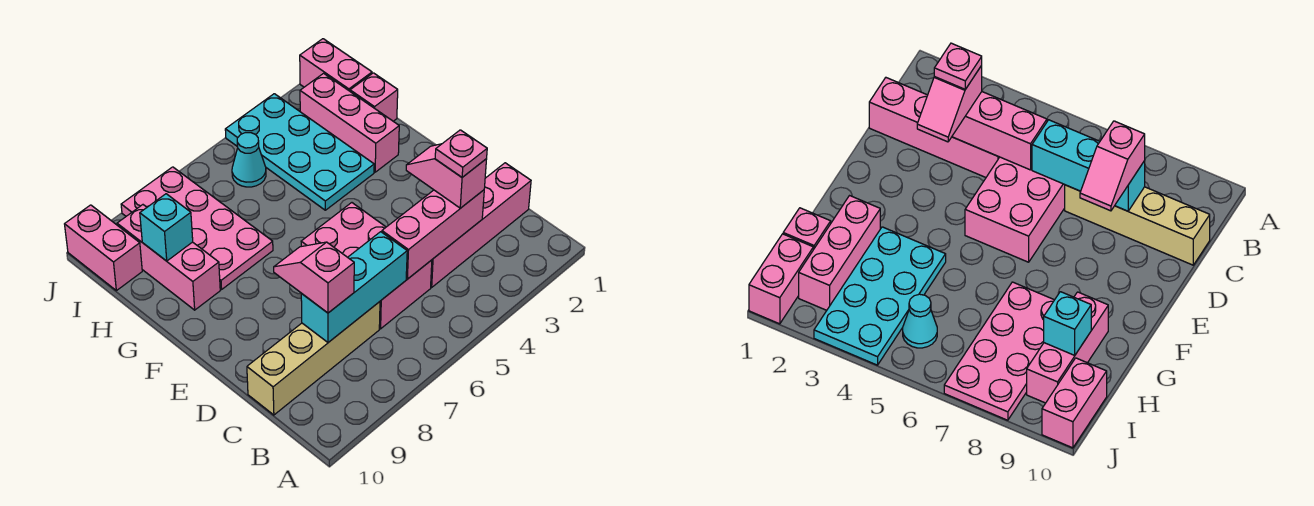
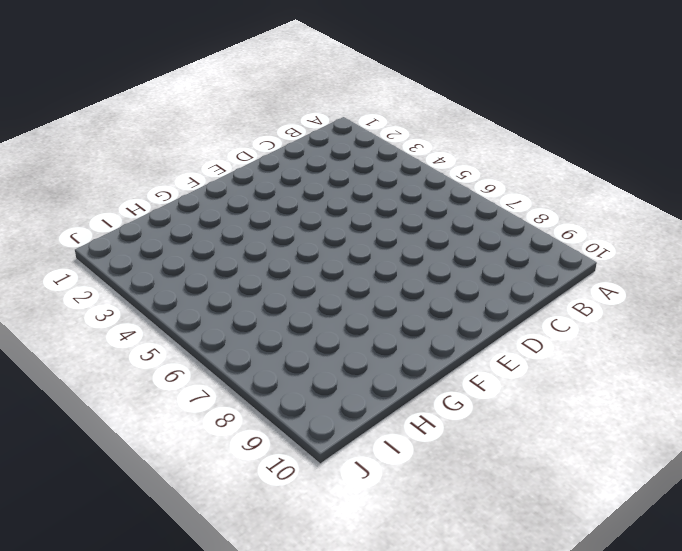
none -> pink 1x4 brick [431,163,531,287]
none -> pink 2x3 brick [301,203,432,329]
none -> tan 1x4 brick [247,302,380,415]

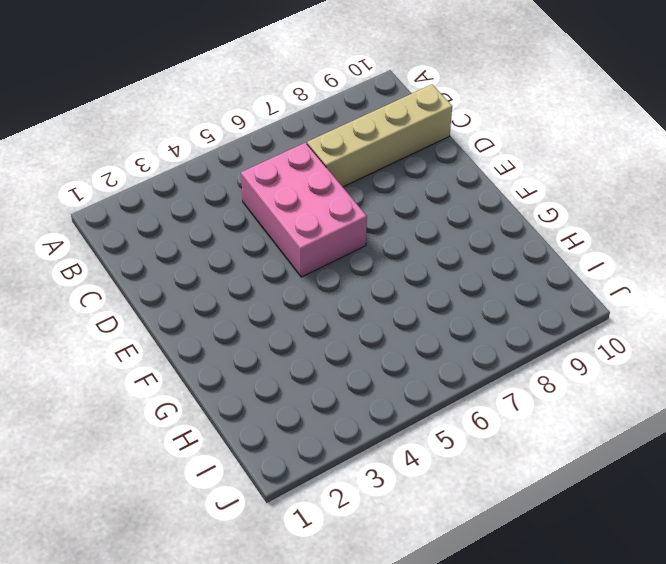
none -> pink 1x4 brick [431,163,531,287]
none -> pink 1x3 brick [300,73,399,172]
none -> cyan 2x4 plate [225,94,374,210]

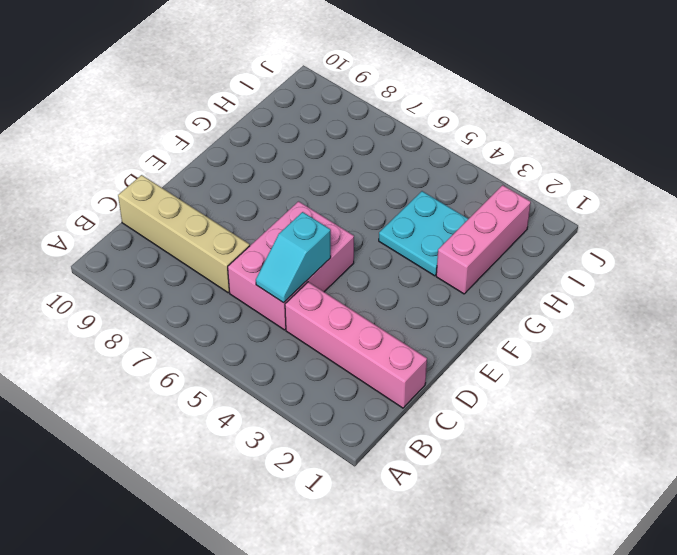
cyan 1x2 slope [256,212,331,303] -> pink 1x3 brick [382,190,484,279]
cyan 2x2 plate [379,191,468,276] -> cyan 2x4 plate [225,94,374,210]
none -> pink 2x4 plate [121,167,273,290]
none -> pink 1x3 brick [117,205,220,310]
none -> pink 1x1 brick [350,73,398,121]

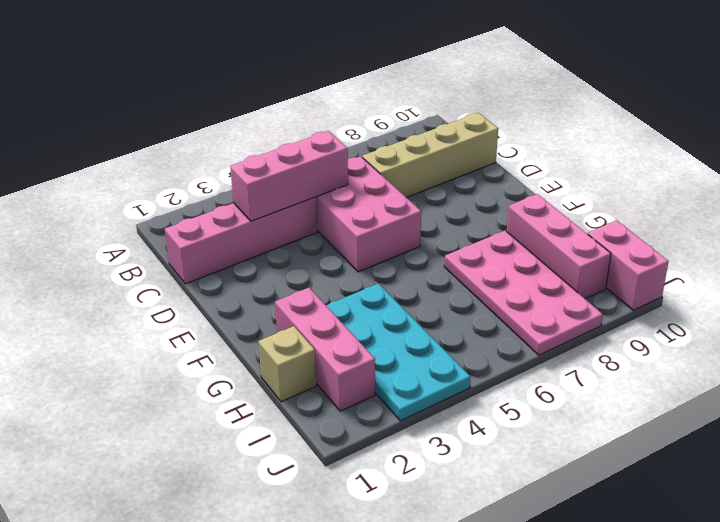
tan 1x1 brick [258,326,316,402] -> pink 1x1 brick [350,73,398,121]
none -> pink 1x2 brick [300,39,372,91]
none -> cyan 1x1 cone [232,133,266,187]
none -> cyan 1x3 brick [301,232,407,342]

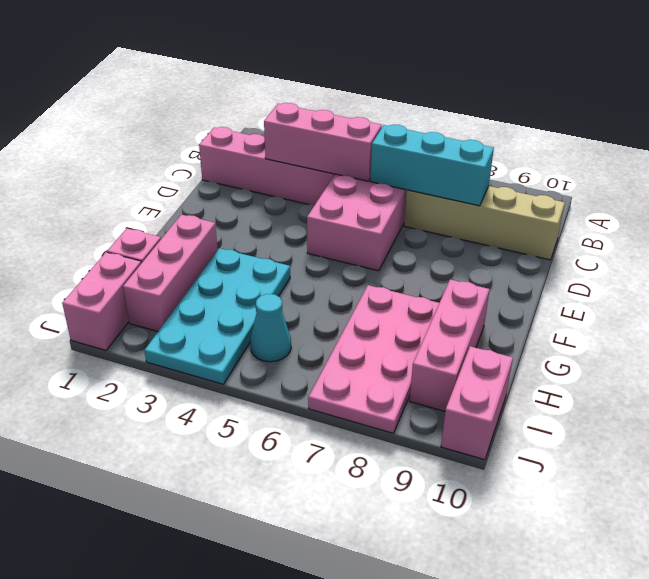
none -> cyan 1x1 brick [140,194,193,261]
none -> pink 1x2 slope [406,144,487,208]
none -> pink 1x2 slope [274,242,354,313]

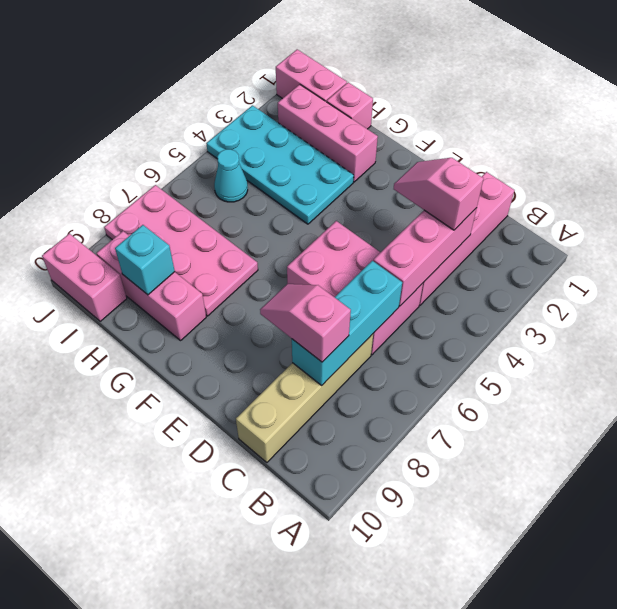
none -> pink 1x1 plate [435,130,487,177]

